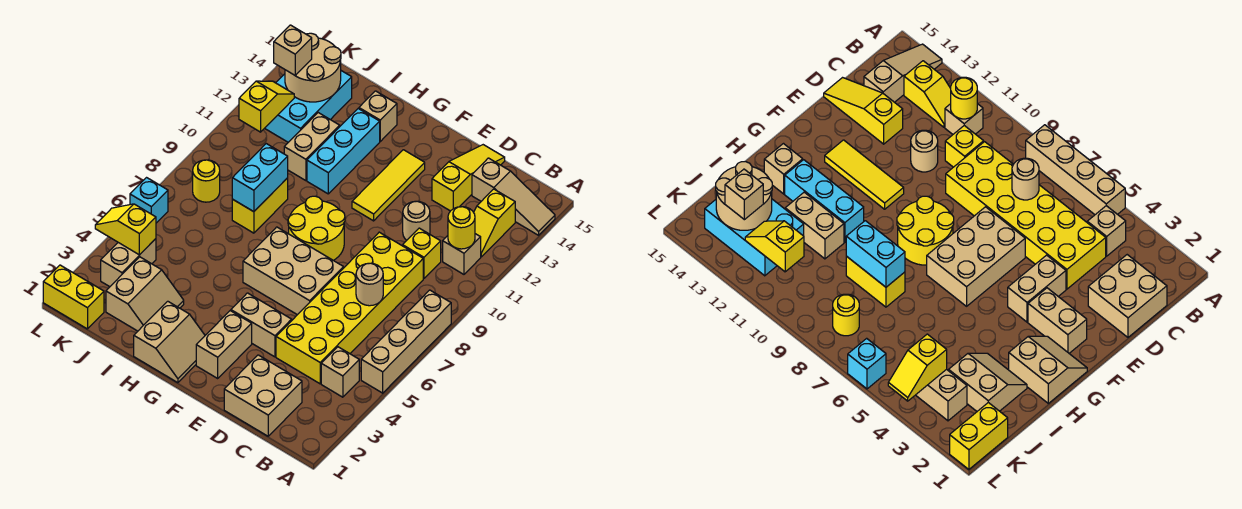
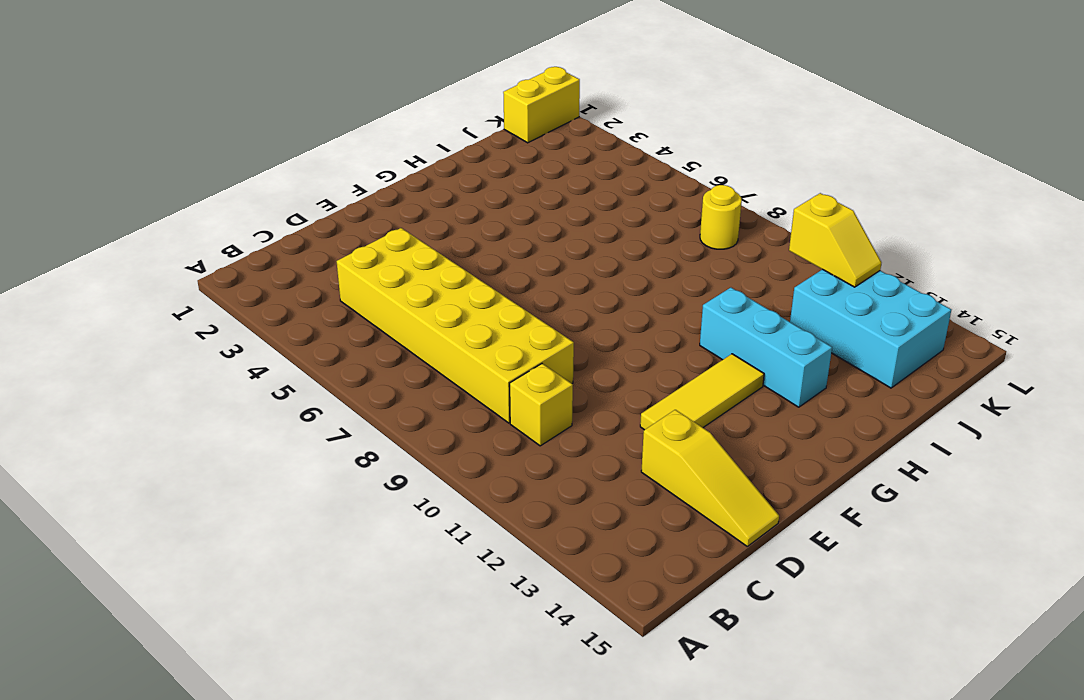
yellow 1x3 tile [640,354,764,430] -> yellow 1x3 tile turned to [352,150,425,221]
none -> tan 1x4 brick [361,290,451,393]
none -> tan 1x3 slope [472,158,555,235]
none -> tan 1x1 brick [321,347,359,397]
none -> tan 1x1 brick [443,234,481,274]

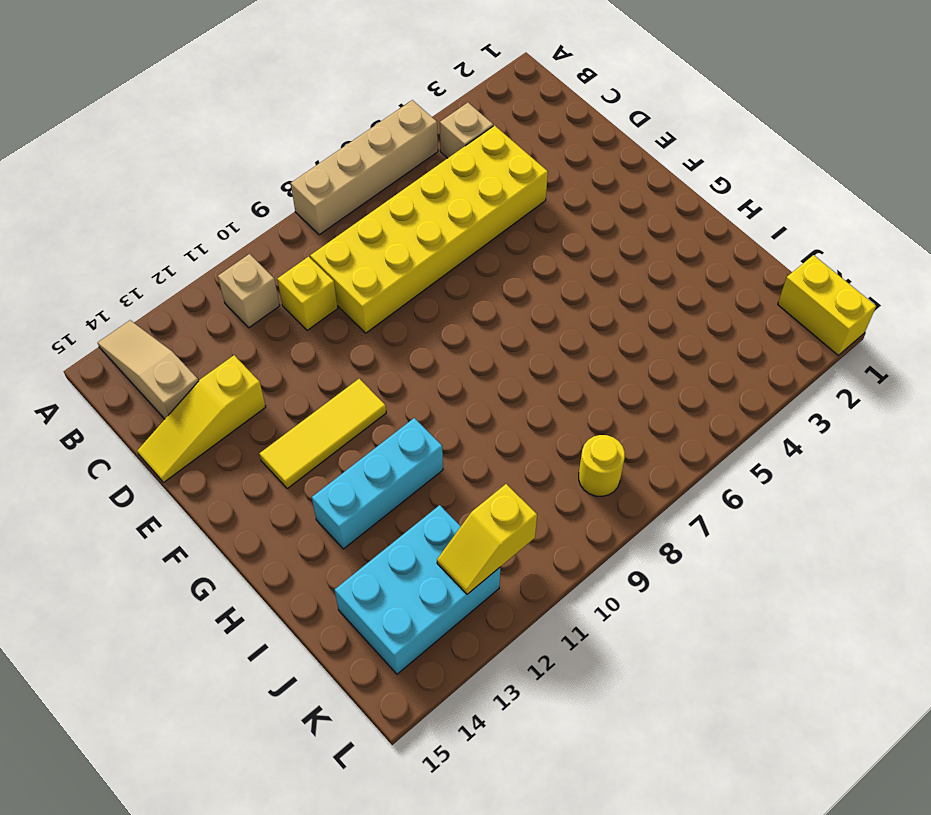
none -> yellow 1x2 slope [474,189,515,257]
none -> tan 2x2 brick [224,355,302,436]
none -> tan 1x1 round brick [403,201,430,240]
none -> tan 1x2 brick [231,293,292,357]

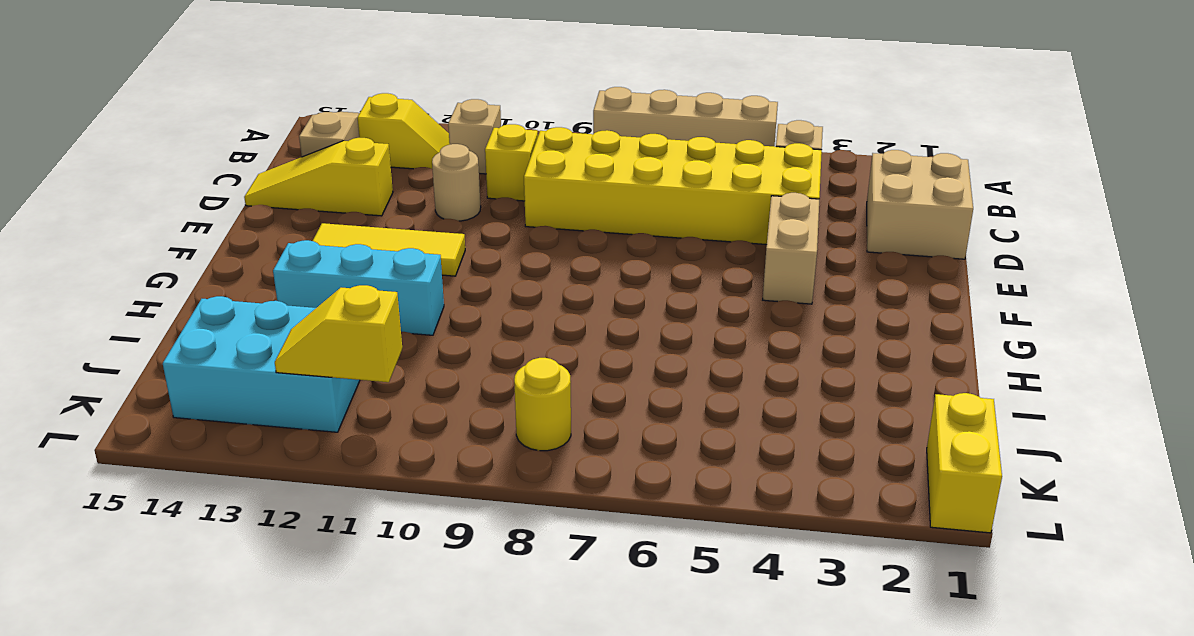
none -> tan 2x3 brick [243,227,343,315]
none -> tan 1x2 brick [196,311,252,378]
none -> yellow 2x2 round brick [288,196,345,260]
none -> tan 2x2 slope [134,301,205,383]

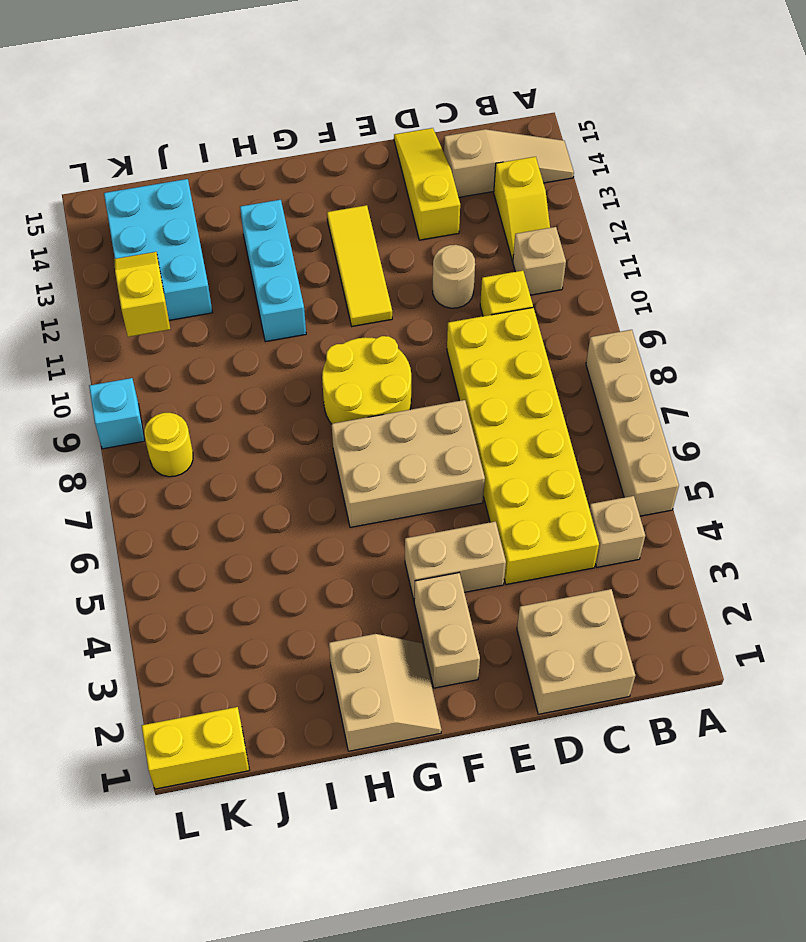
cyan 1x1 brick [89,378,145,449] -> cyan 1x1 brick moved to [130,178,168,223]
none -> tan 1x1 brick [359,91,397,141]
none -> tan 2x2 slope [106,257,184,331]
none -> yellow 1x2 brick [232,178,288,233]
none -> tan 1x2 brick [284,113,340,181]

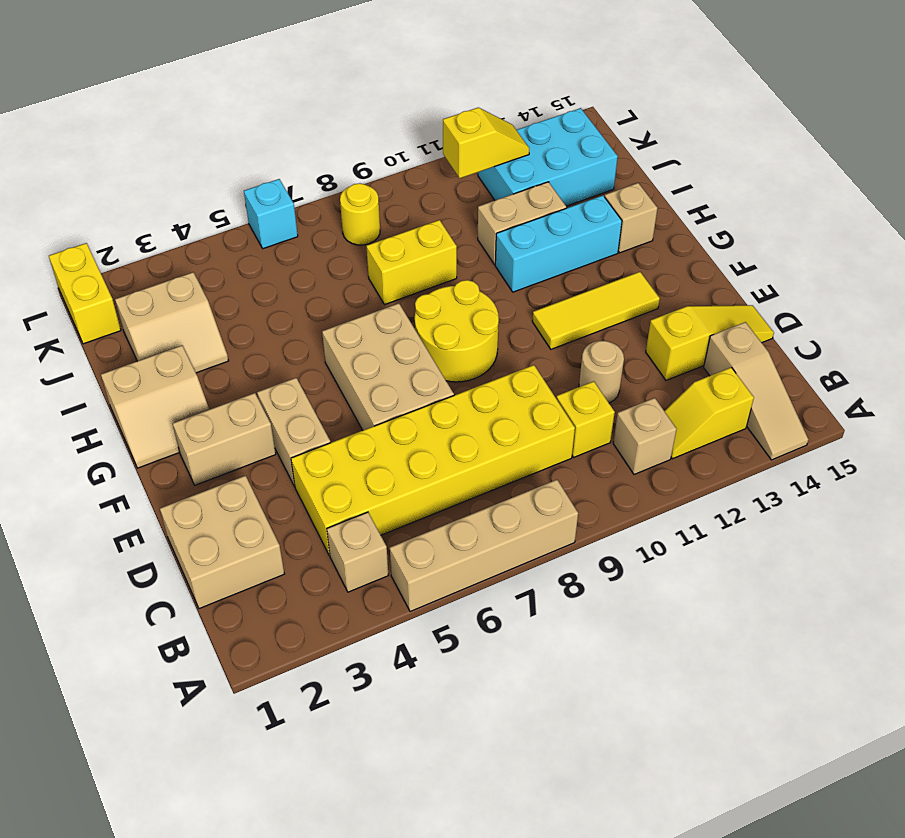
none -> tan 1x2 brick [101,239,156,287]
none -> yellow 1x1 round brick [448,207,475,249]
none -> tan 1x1 round brick [356,263,383,306]
none -> cyan 1x2 brick [232,144,288,212]

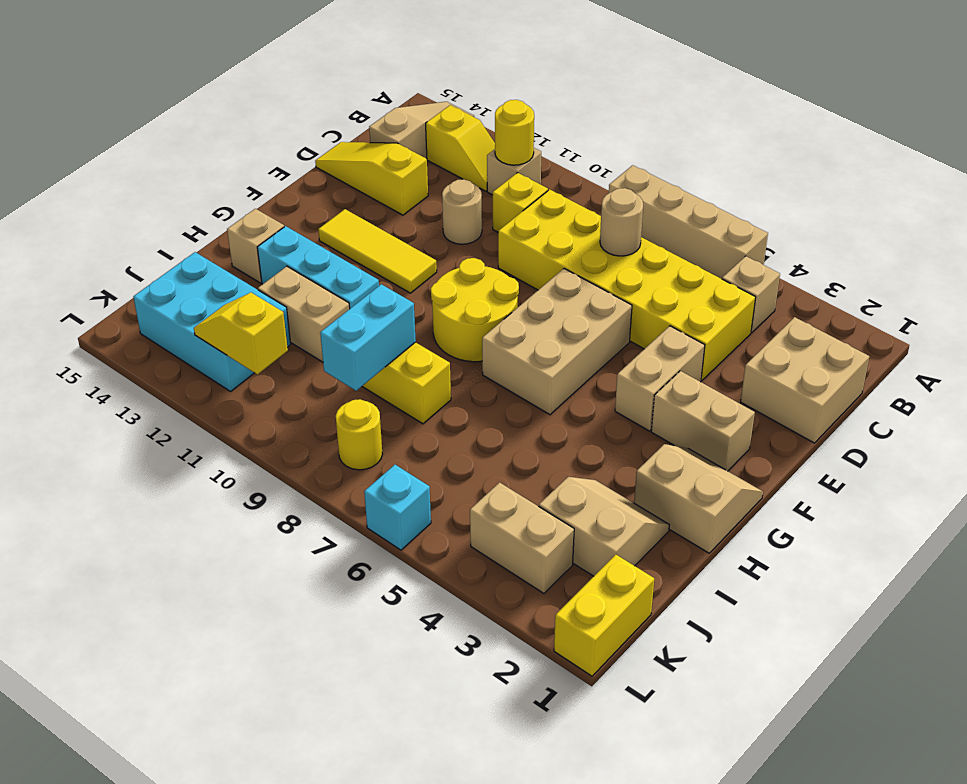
cyan 1x2 brick [320,284,416,391] -> cyan 1x2 brick turned to [232,144,288,212]
none -> tan 2x2 round brick [285,33,341,102]
none -> yellow 1x2 slope [95,204,156,255]
none -> tan 1x1 brick [274,25,312,76]

